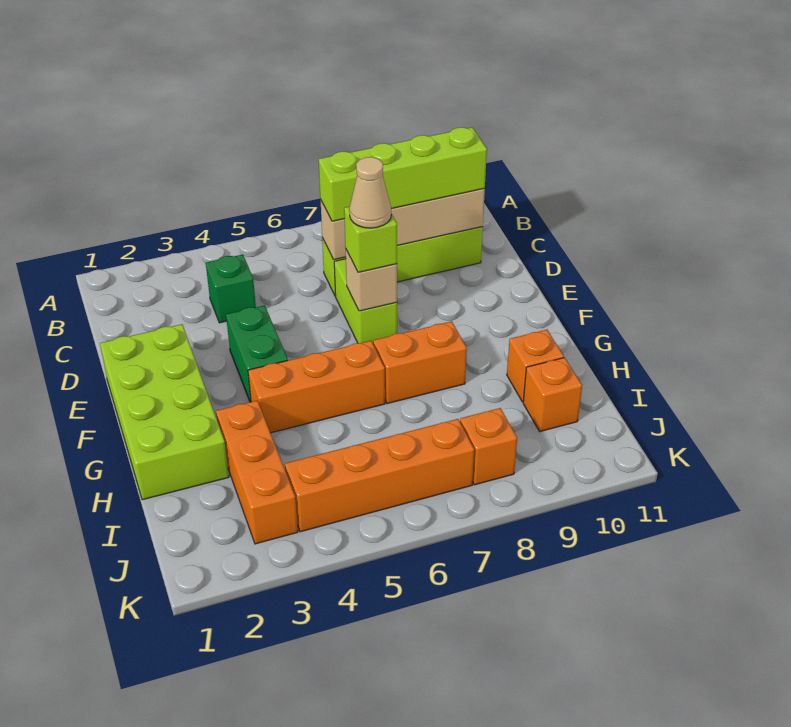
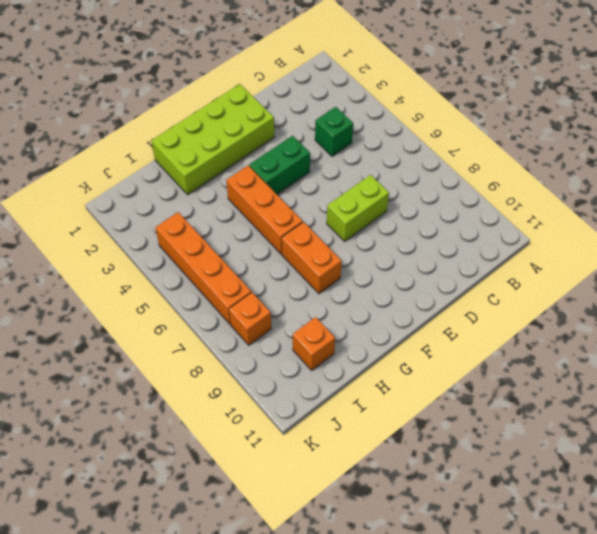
none -> lime 1x4 brick [322,227,483,296]
none -> orange 1x3 brick [216,401,298,544]
none -> orange 1x1 brick [507,330,564,402]

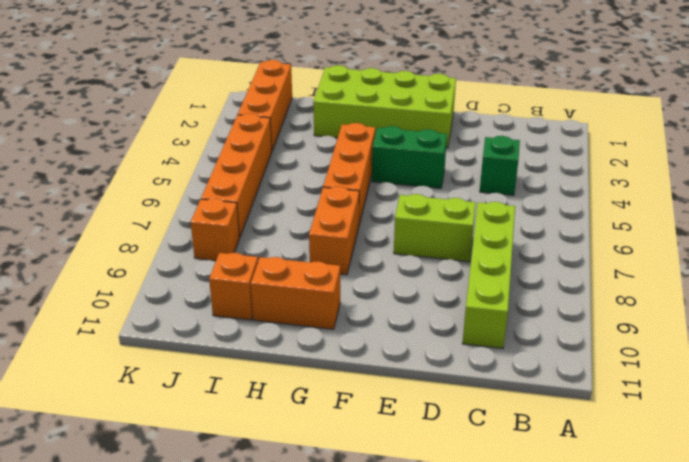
orange 1x2 brick [251,257,340,329] -> orange 1x1 brick [507,330,564,402]
orange 1x3 brick [238,60,292,151] -> orange 1x3 brick turned to [216,401,298,544]
none -> tan 1x4 brick [320,188,485,260]
none -> tan 1x1 brick [346,250,397,311]
none -> lime 1x4 brick [319,127,487,221]

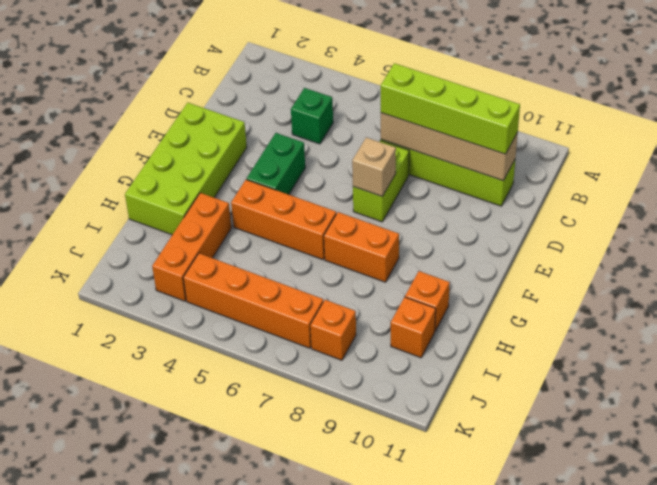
none -> lime 1x1 brick [344,206,397,272]
none -> tan 1x1 cone [349,157,391,228]

